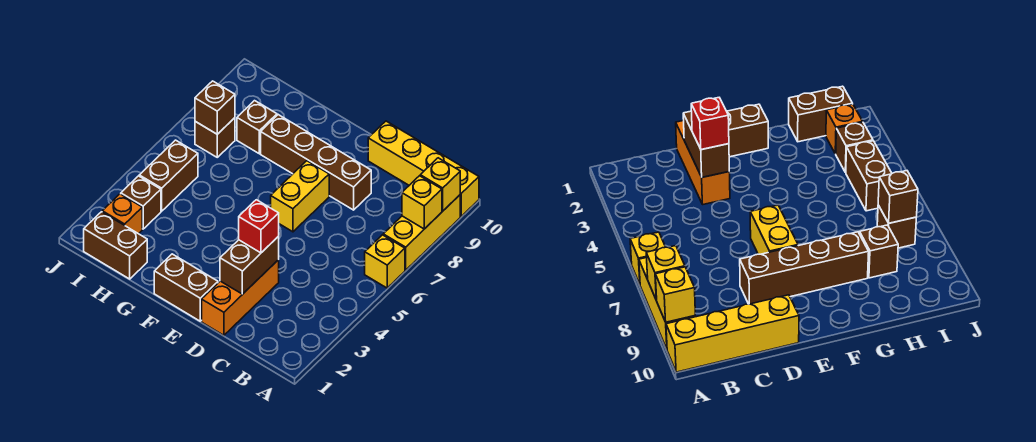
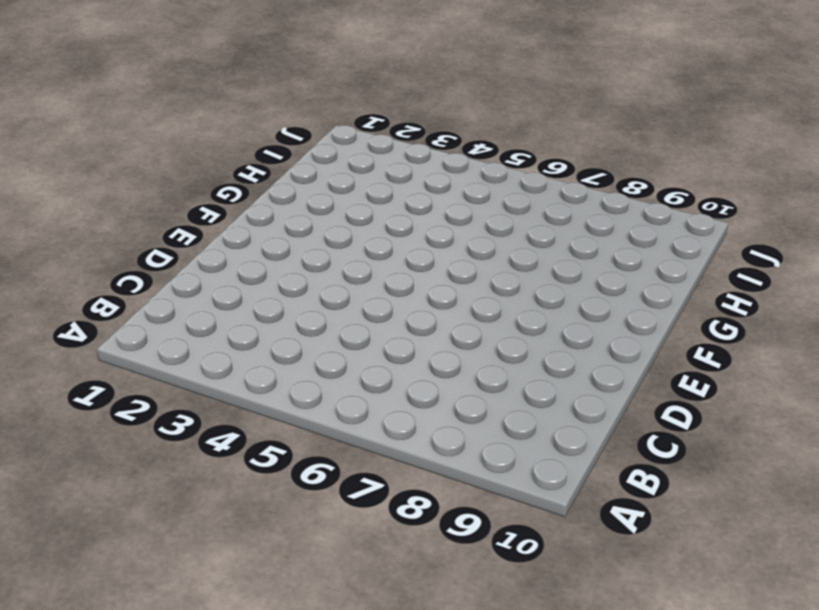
none -> yellow 1x1 brick [365,235,405,288]
none -> yellow 1x3 brick [383,195,460,270]
none -> yellow 1x4 brick [368,121,479,216]

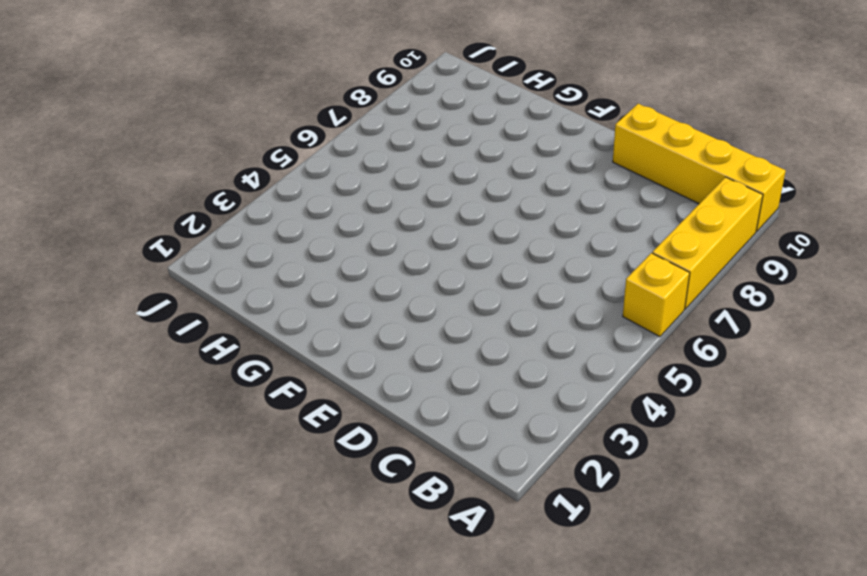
none -> orange 1x3 brick [202,260,279,335]
none -> brown 1x4 brick [261,115,371,210]
none -> brown 1x2 brick [154,254,218,321]

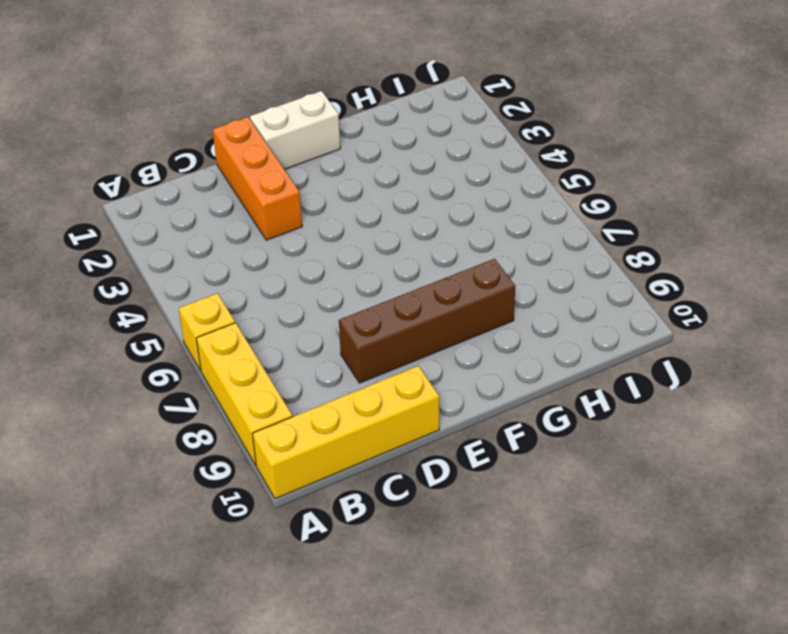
white 1x2 brick [250,91,340,169] -> brown 1x2 brick [154,254,218,321]
none -> yellow 1x2 brick [271,161,329,232]
none -> brown 1x2 brick [84,212,147,279]
none -> brown 1x1 brick [237,101,277,154]

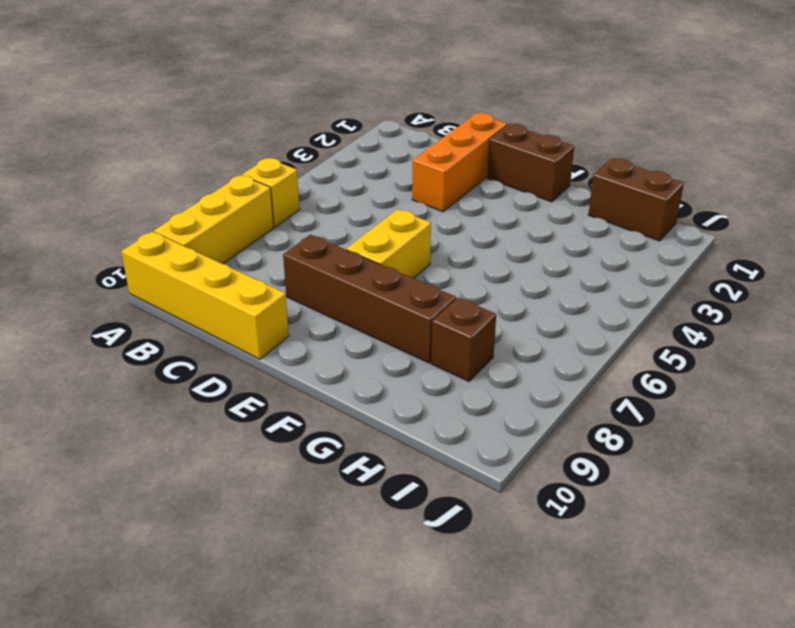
none -> orange 1x1 brick [102,194,142,234]
none -> brown 1x1 brick [121,176,161,229]
none -> brown 1x2 brick [139,140,198,211]

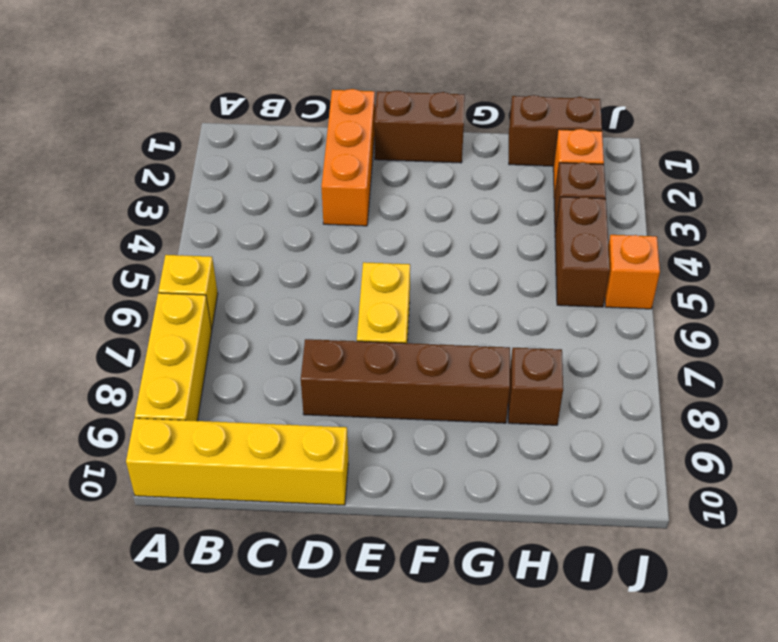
orange 1x1 brick [605,235,660,309] -> none
none -> brown 1x1 brick [195,118,235,157]
none -> yellow 1x1 brick [402,176,442,229]
none -> yellow 1x1 brick [420,158,460,211]

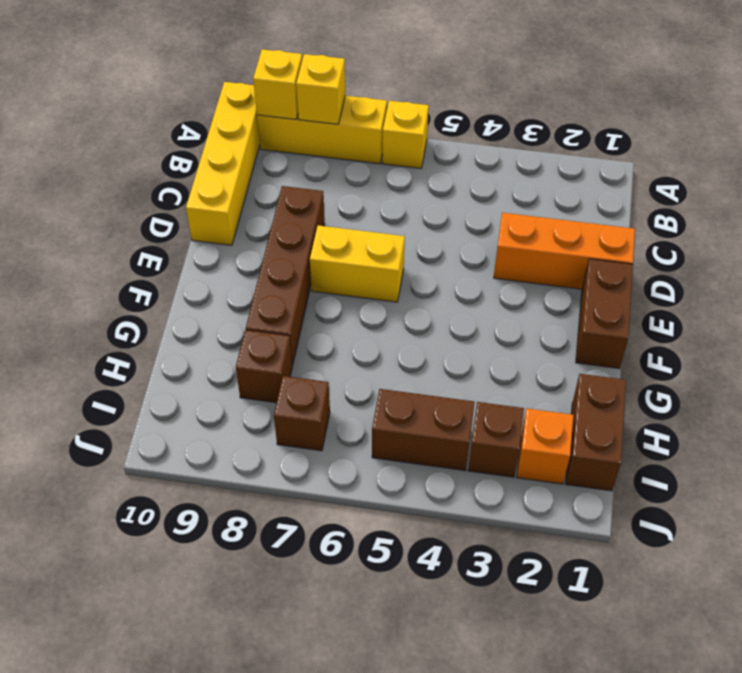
none -> brown 1x2 brick [220,237,279,294]
none -> brown 1x1 brick [195,81,235,134]
none -> red 1x1 brick [239,200,279,253]

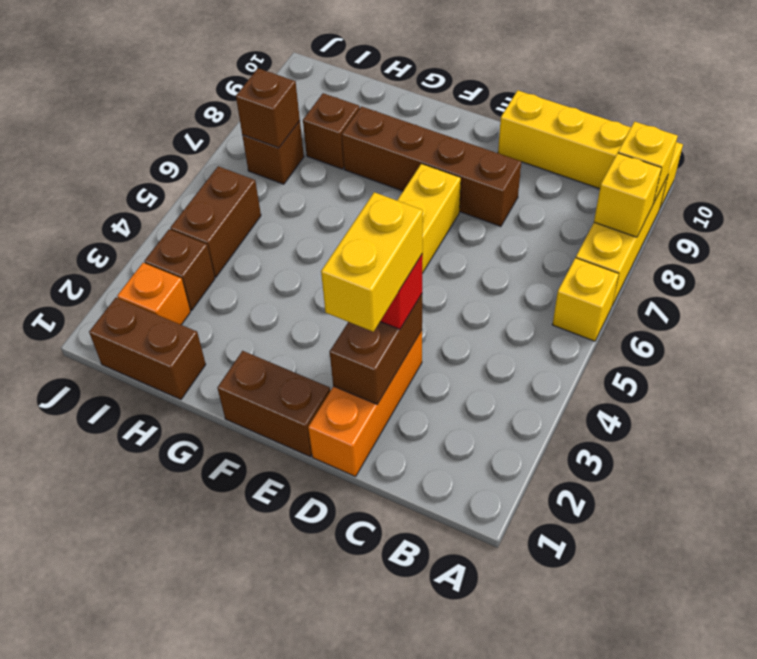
yellow 1x2 brick [321,192,423,332] -> none

